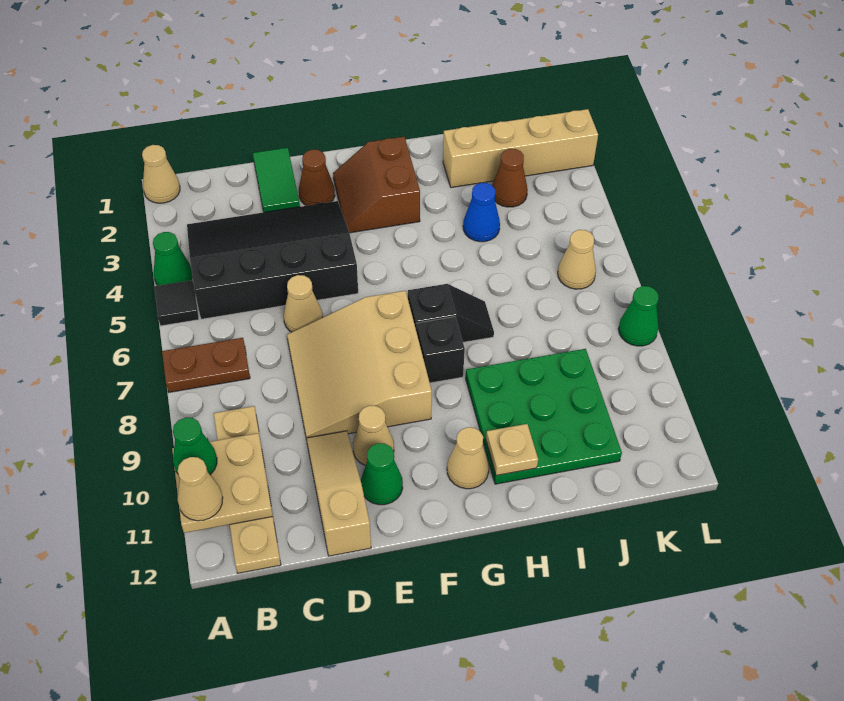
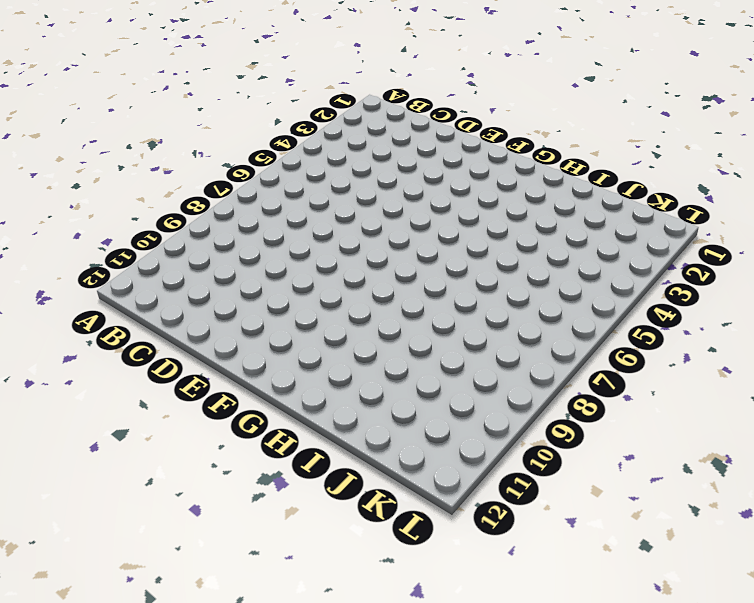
none -> tan 1x1 cone [142,145,180,203]
none -> green 1x1 cone [153,232,192,286]
none -> black 1x1 tile [154,280,199,326]

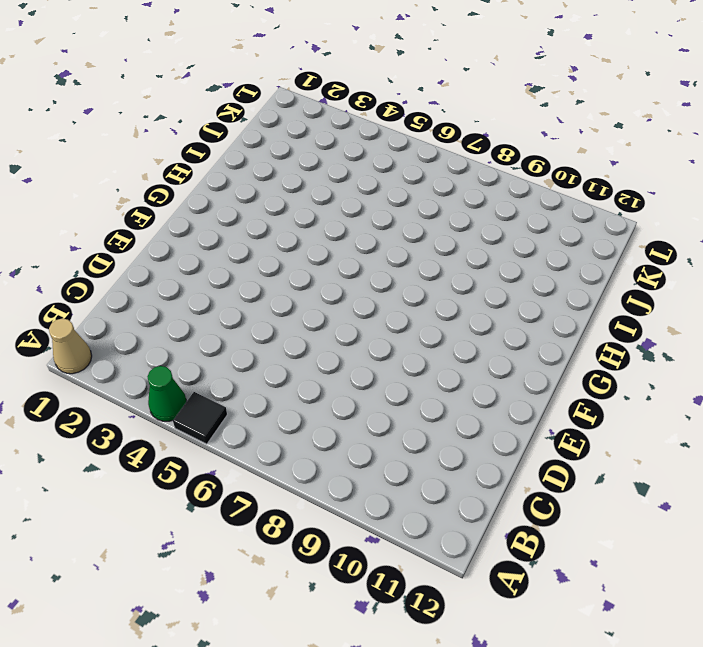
none -> brown 1x2 plate [162,338,250,392]
none -> black 3x4 slope [187,201,358,319]
none -> tan 1x4 plate [214,406,281,573]

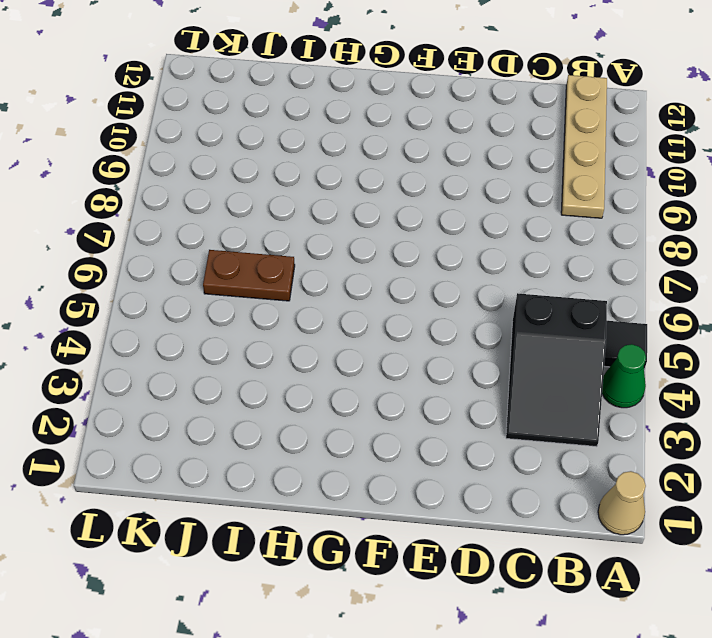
black 2x3 slope [506,293,607,447] -> black 3x4 slope [187,201,358,319]
brown 1x2 plate [203,250,295,301] -> brown 1x2 plate moved to [162,338,250,392]
none -> green 1x2 tile [253,148,300,212]
none -> tan 1x1 cone [284,275,323,332]
none -> tan 3x3 slope [287,291,432,438]

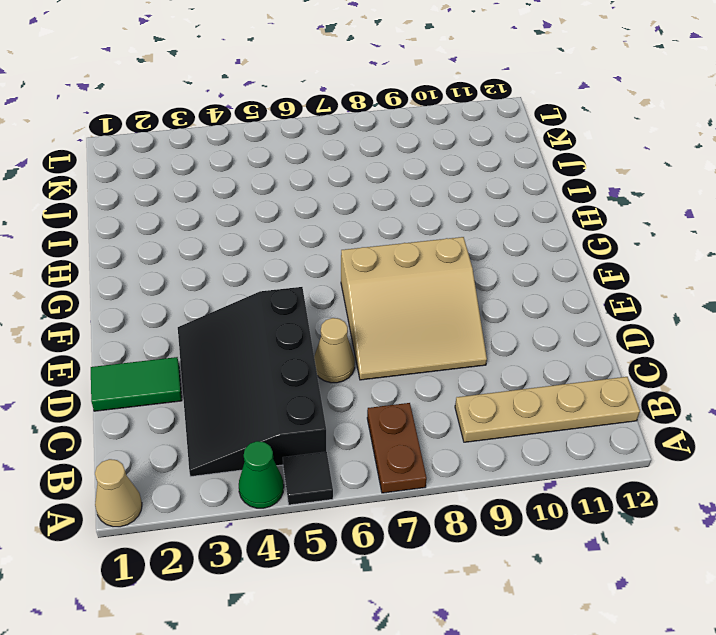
none -> tan 1x3 slope [306,431,371,556]
none -> brown 1x1 cone [299,150,335,206]
none -> tan 1x1 cone [353,406,394,466]

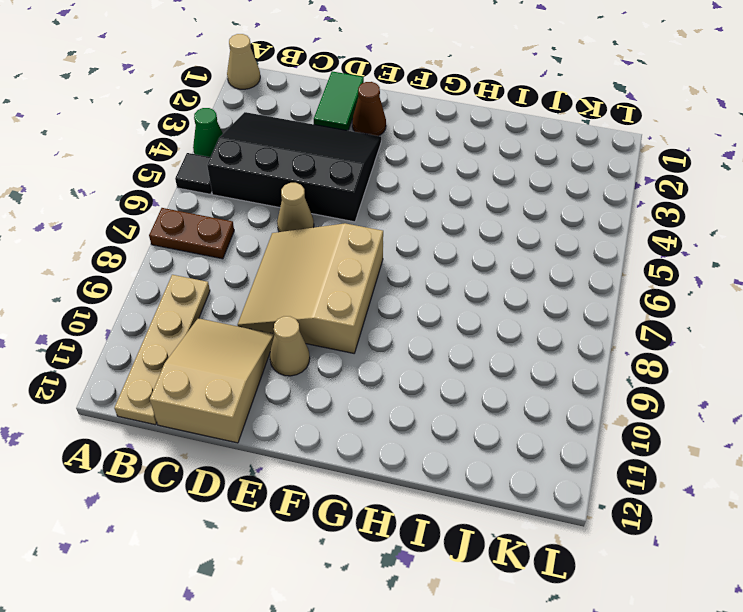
tan 2x3 slope [150,318,274,443] -> tan 1x3 slope [306,431,371,556]
none -> green 1x1 cone [361,443,403,505]
none -> brown 2x2 slope [333,137,420,233]
none -> black 1x2 slope [408,284,494,342]

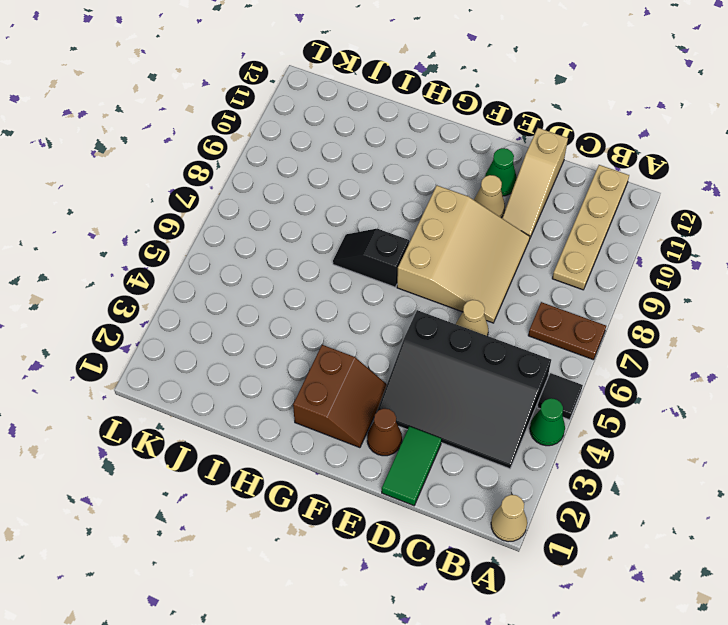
none -> black 1x1 brick [416,317,465,383]
none -> tan 1x1 cone [447,427,489,489]
none -> green 3x3 plate [466,349,622,484]

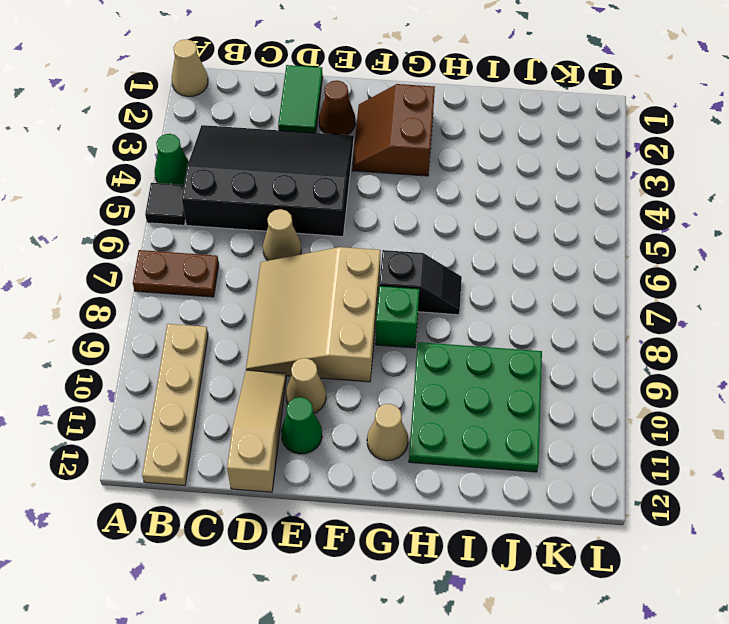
green 1x1 brick [376,286,419,348] -> black 1x1 brick [416,317,465,383]
none -> tan 1x4 brick [443,109,598,188]
none -> blue 1x1 cone [463,183,500,242]
none -> brown 1x1 cone [492,149,528,207]

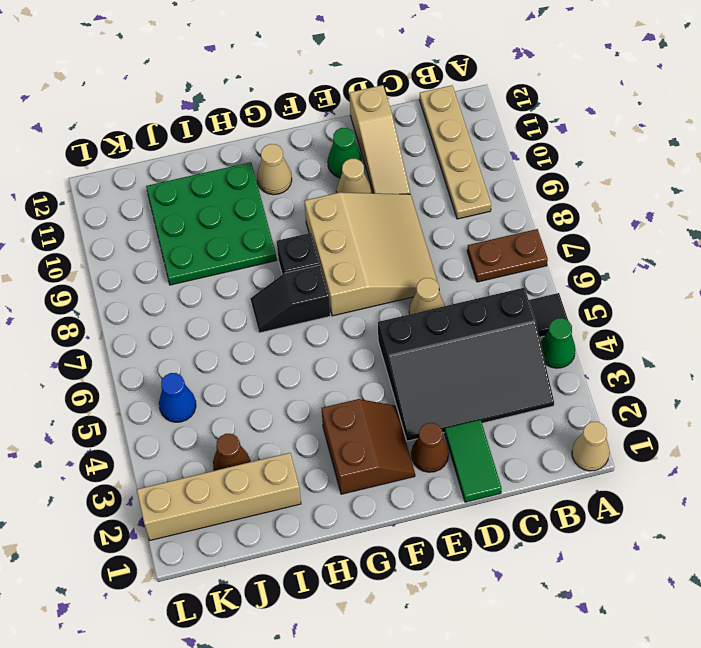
blue 1x1 cone [159,373,196,422] -> blue 1x1 cone moved to [463,183,500,242]
none -> tan 1x1 cone [558,230,596,289]
none -> green 1x1 cone [618,286,659,346]
none -> tan 2x2 plate [172,433,273,533]

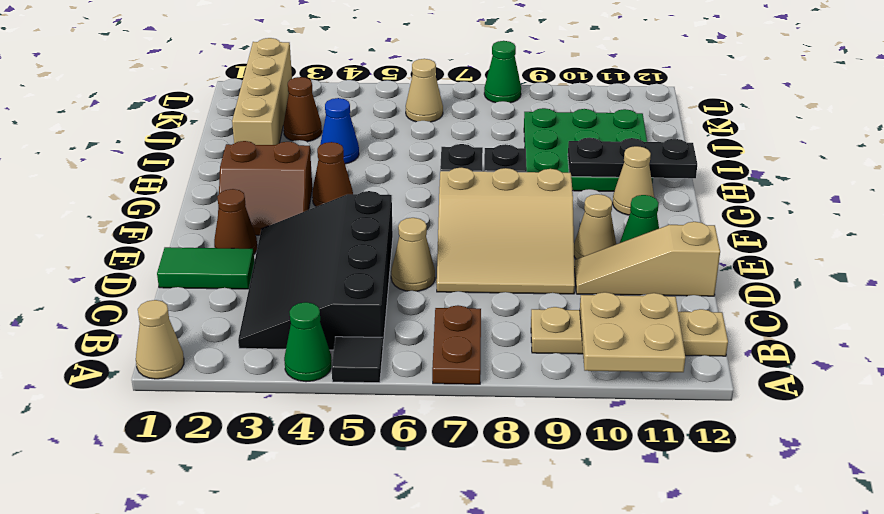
brown 1x1 cone [312,142,353,207] -> none
black 1x3 plate [568,138,697,178] -> tan 1x1 plate [486,424,538,475]
none -> green 1x1 cone [173,417,217,475]
none -> tan 1x1 cone [178,457,223,521]

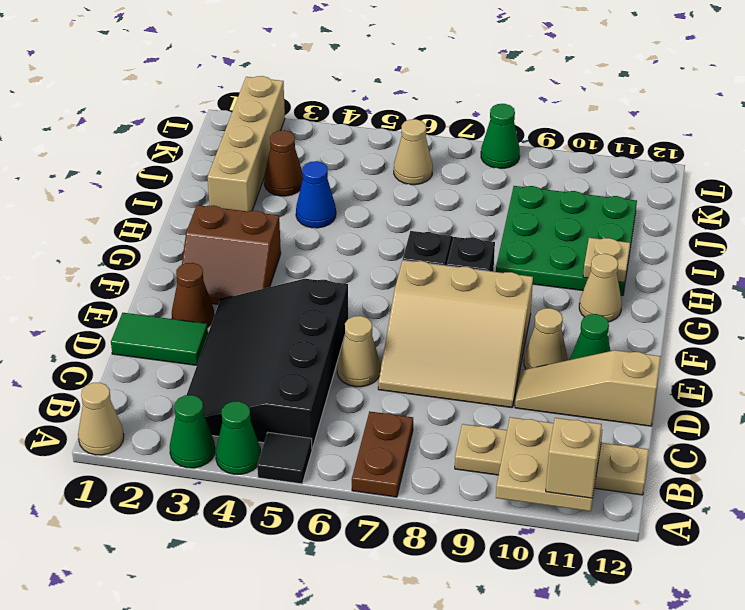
green 1x1 cone [170,395,215,468] -> green 1x1 cone moved to [173,417,217,475]
tan 1x1 brick [546,418,602,498] -> tan 1x1 cone [178,457,223,521]

